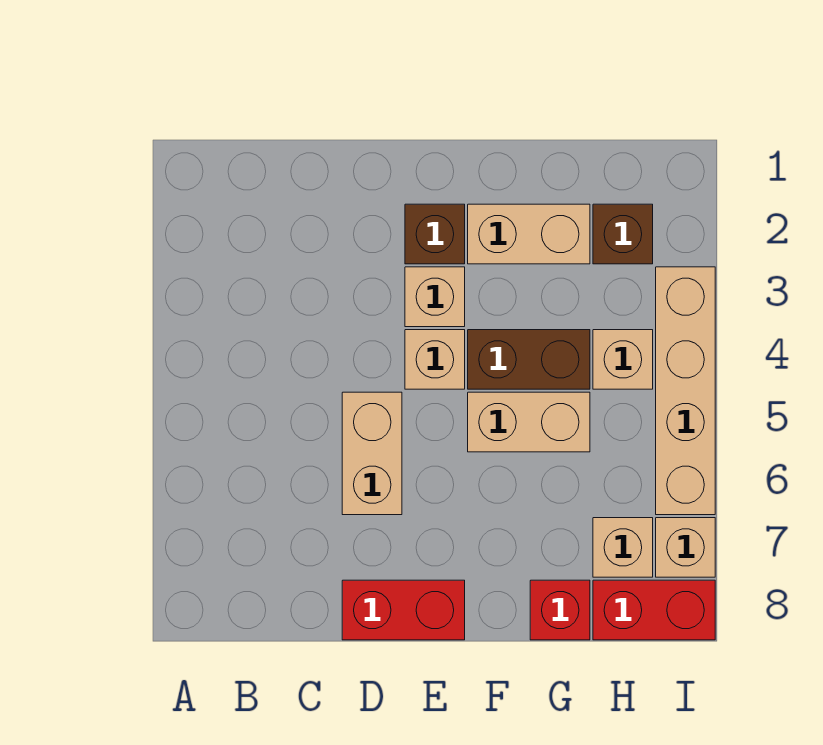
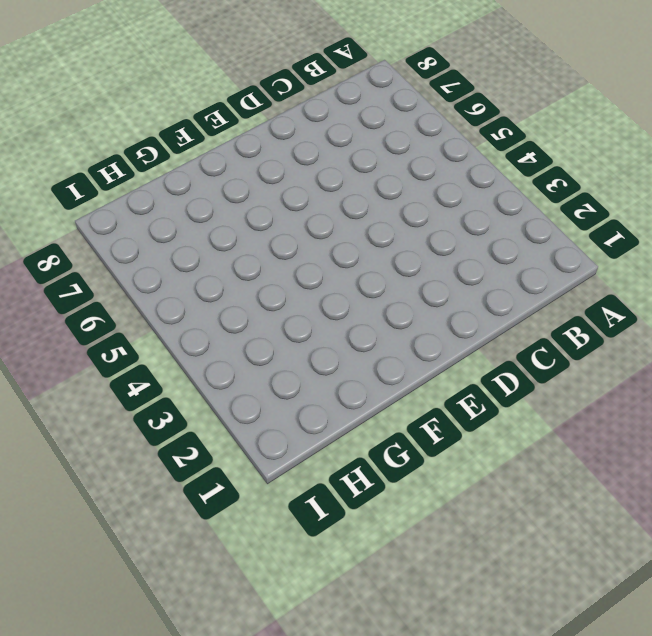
none -> tan 1x2 brick [342,392,402,515]
none -> red 1x2 brick [342,580,465,640]
none -> brown 1x1 brick [405,204,465,264]

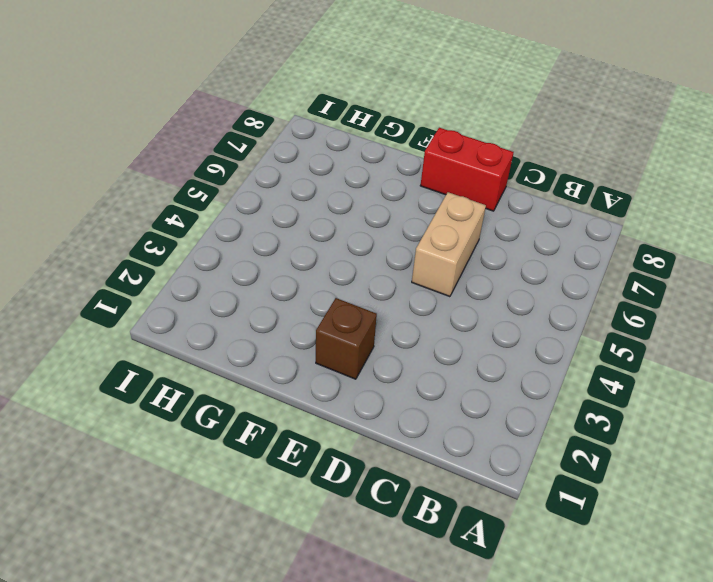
none -> tan 1x1 brick [405,267,465,327]
none -> tan 1x1 brick [405,330,465,389]
none -> tan 1x2 brick [468,204,590,264]

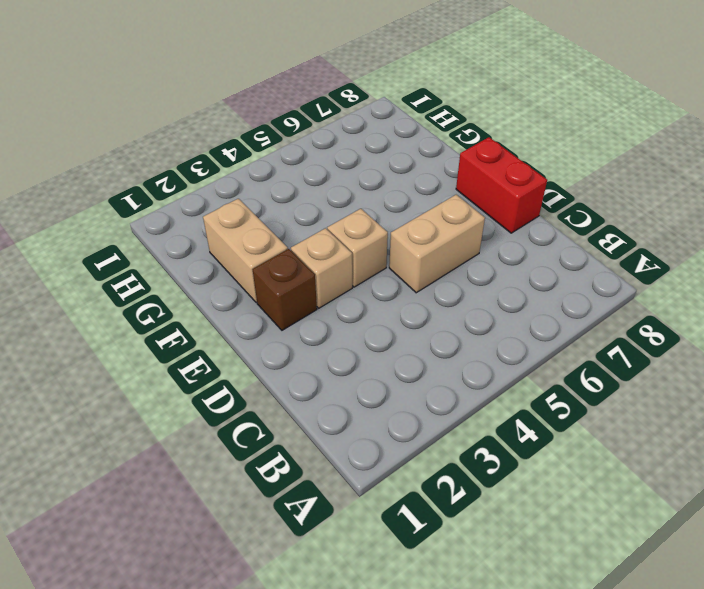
none -> brown 1x2 brick [468,330,590,389]
none -> tan 1x2 brick [468,392,590,452]
none -> red 1x1 brick [530,580,590,640]

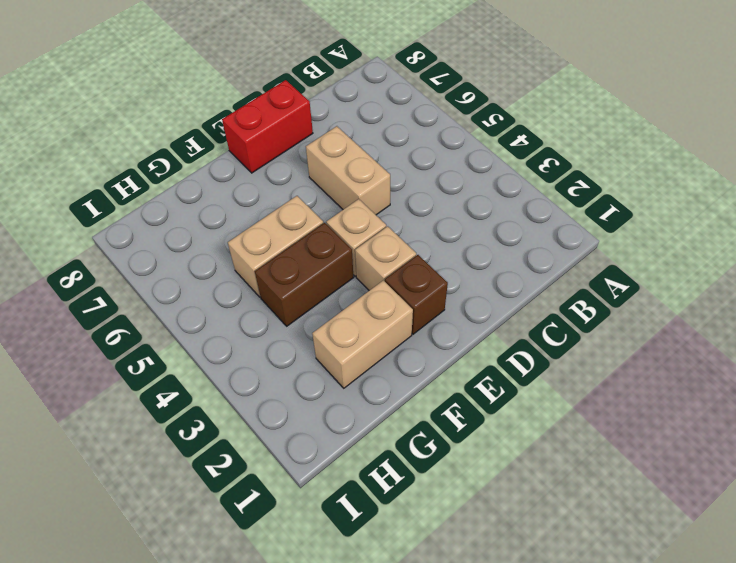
none -> red 1x1 brick [530,580,590,640]
none -> brown 1x1 brick [593,204,653,264]
none -> tan 1x1 brick [593,330,653,389]

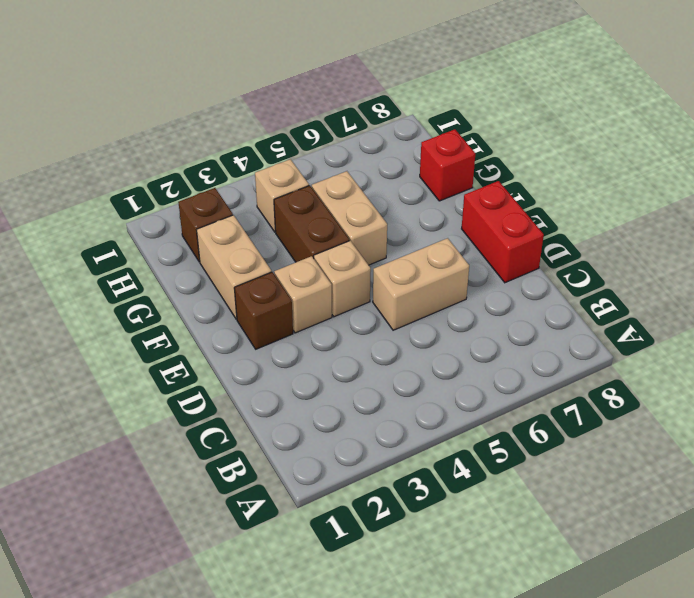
none -> tan 1x1 brick [593,518,653,577]
none -> red 1x2 brick [593,580,715,640]
none -> tan 1x4 brick [656,267,715,515]

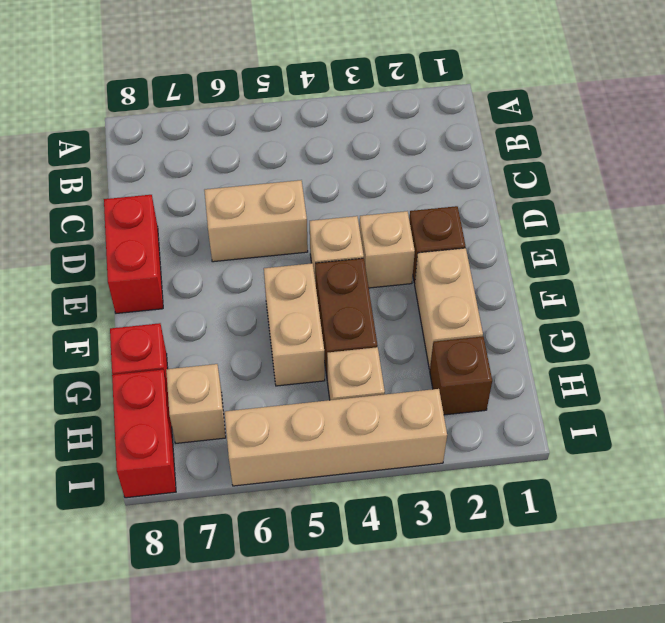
none -> tan 1x1 brick [656,518,715,577]

